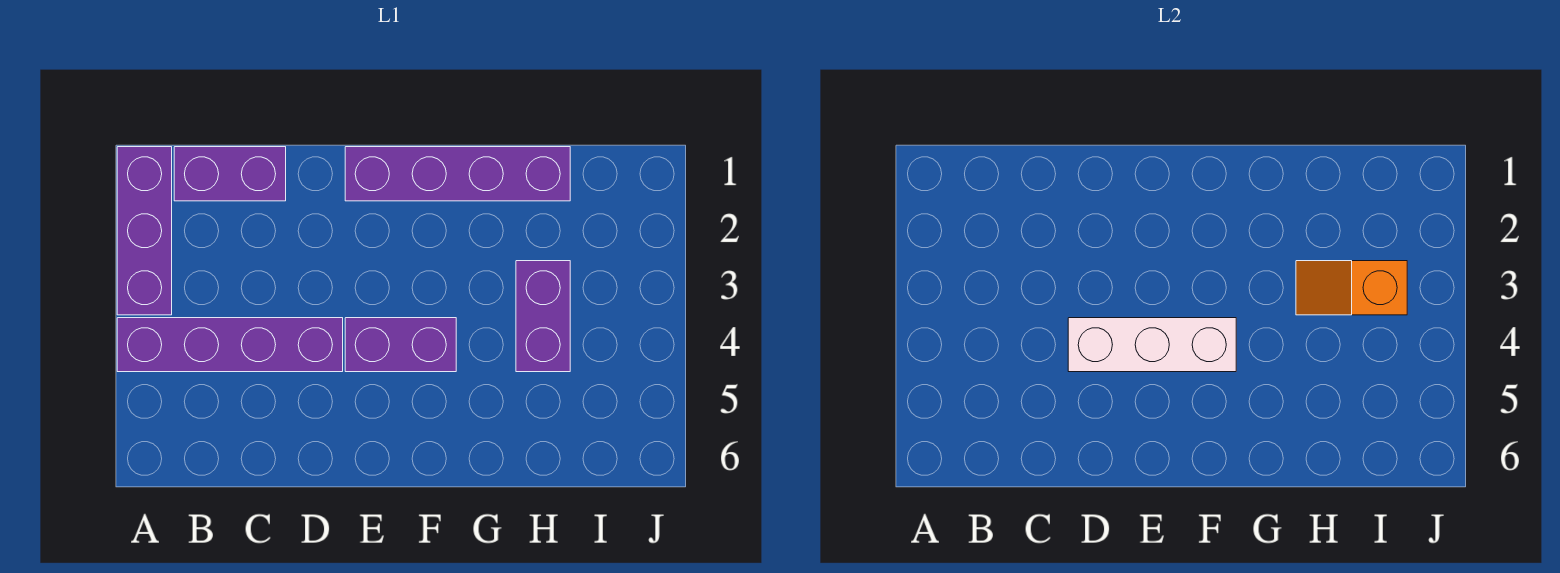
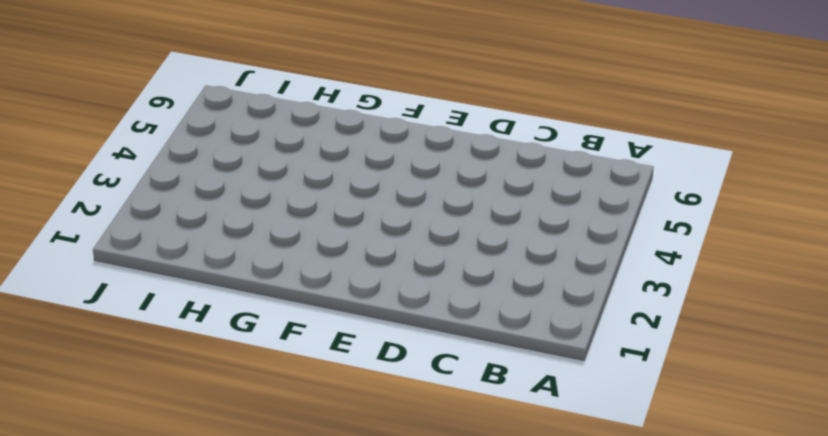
none -> purple 1x3 brick [117,147,172,315]
none -> purple 1x4 brick [117,318,343,372]

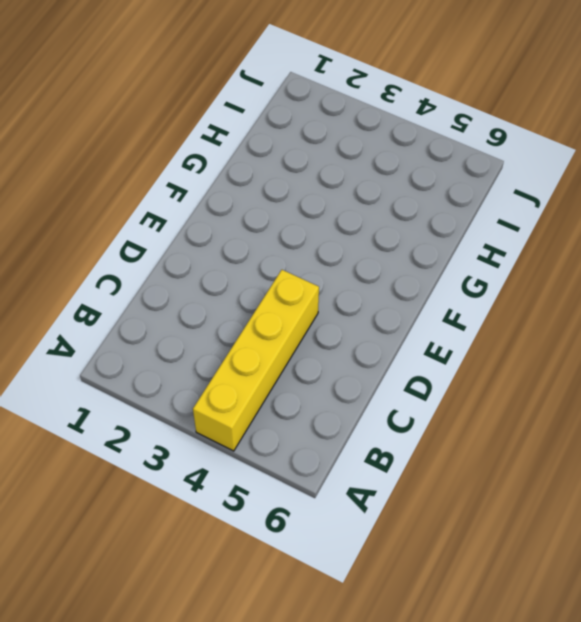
yellow 1x4 brick [193,270,319,451] -> purple 1x4 brick [117,318,343,372]
none -> purple 1x3 brick [117,147,172,315]
none -> purple 1x2 brick [174,147,286,201]

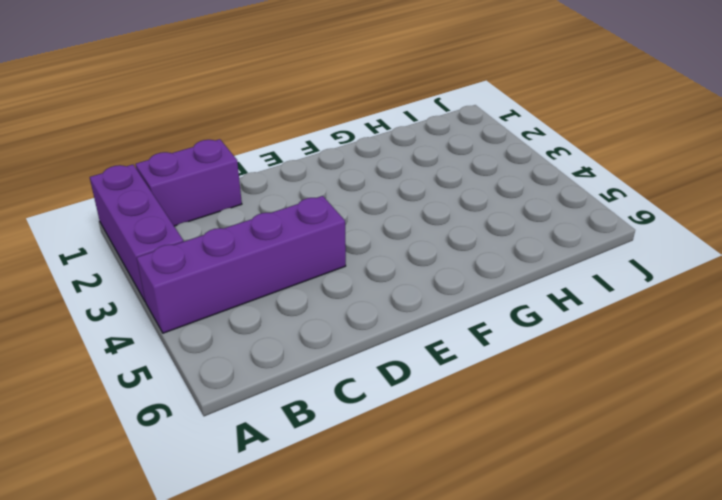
none -> purple 1x4 brick [345,147,570,201]
none -> purple 1x2 brick [345,318,456,372]

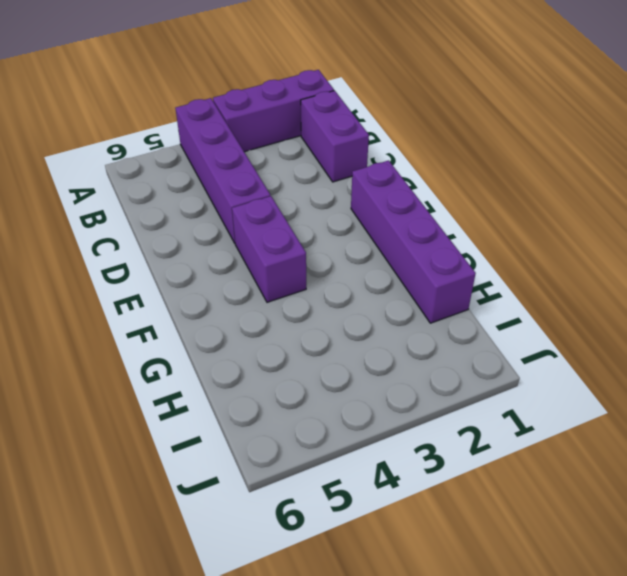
none -> purple 1x2 brick [516,261,570,372]
none -> white 1x3 brick [1068,318,1236,372]

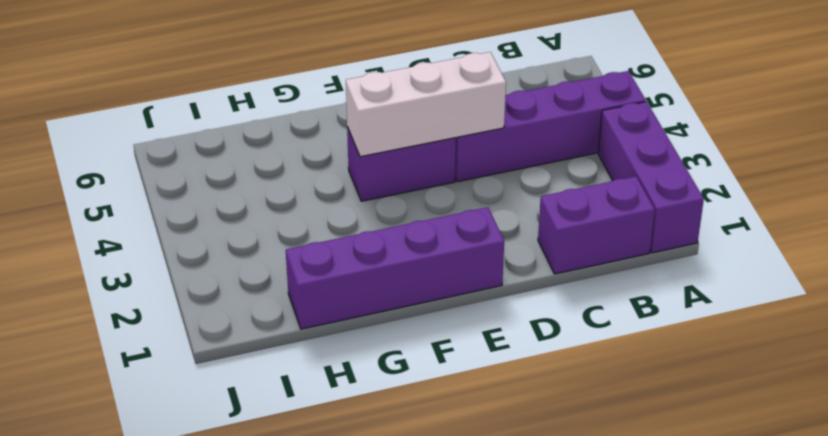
none -> purple 1x2 brick [516,261,570,372]
none -> orange 1x2 slope [1296,261,1407,315]

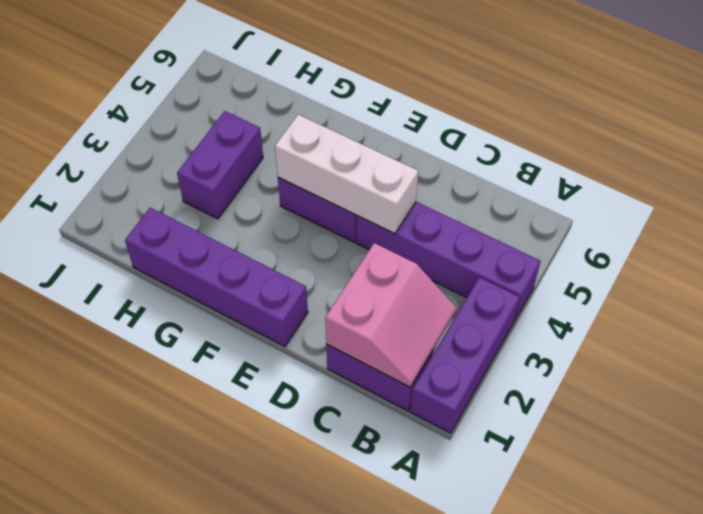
pink 2x2 slope [325,243,456,387] -> none
none -> orange 1x2 slope [1296,261,1407,315]

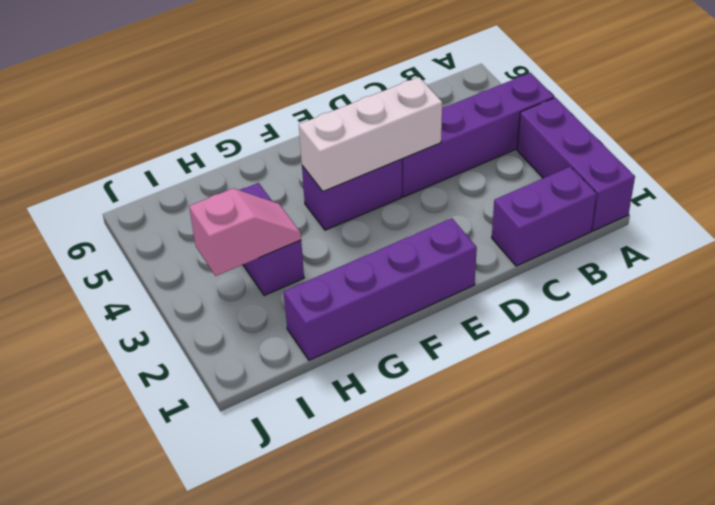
pink 1x2 slope [189,188,301,276] -> orange 1x2 slope [1296,261,1407,315]

